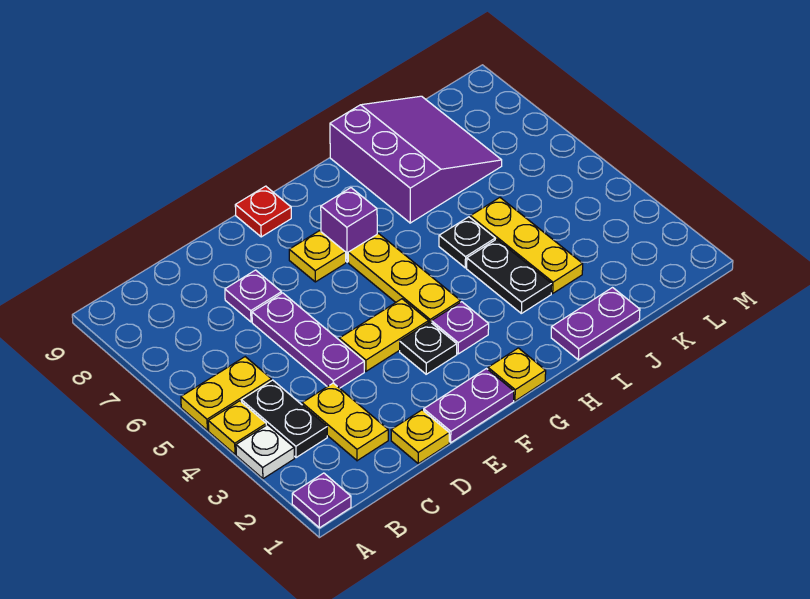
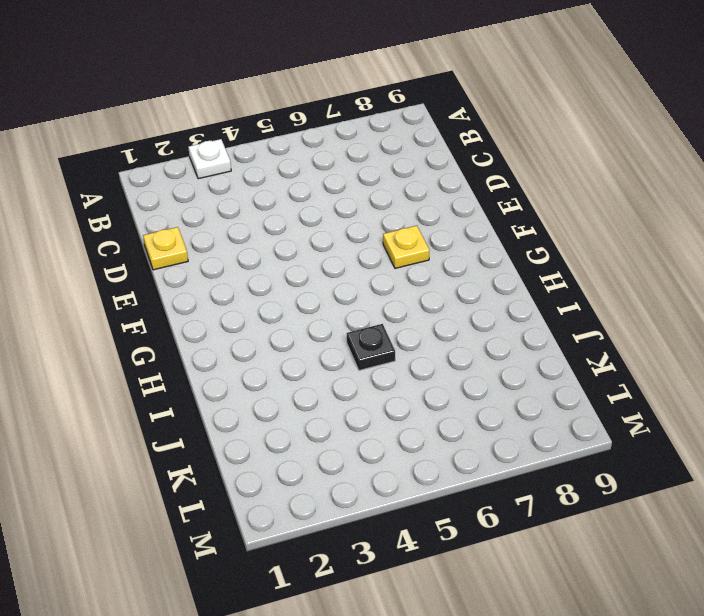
none -> purple 1x1 plate [292,473,351,528]
none -> yellow 1x1 plate [208,401,266,454]
none -> yellow 1x2 plate [181,357,271,430]

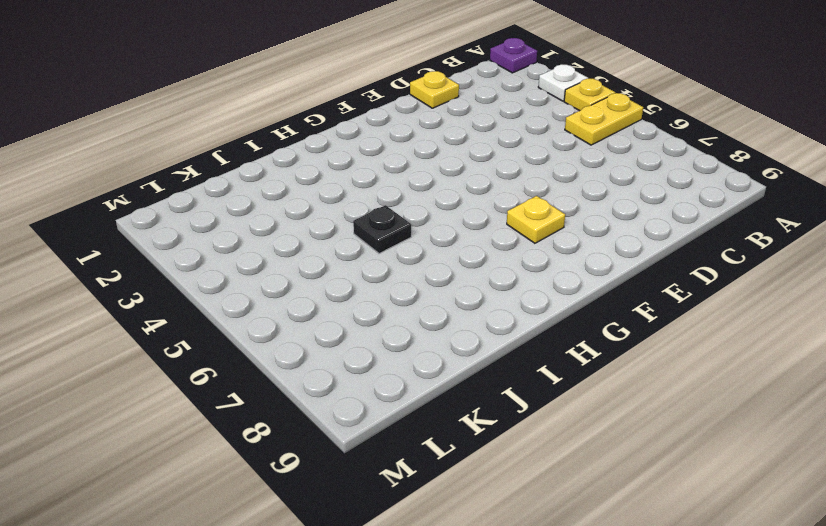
none -> black 1x2 plate [241,380,327,458]
none -> yellow 1x2 plate [302,383,388,461]
none -> purple 1x3 plate [252,293,364,388]

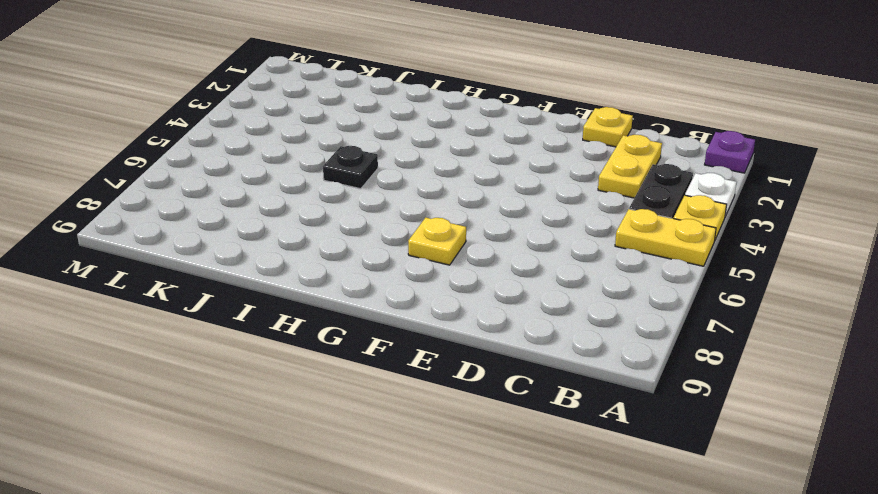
none -> purple 1x3 plate [252,293,364,388]
none -> purple 1x1 plate [225,270,282,322]
none -> purple 1x2 plate [424,369,514,442]

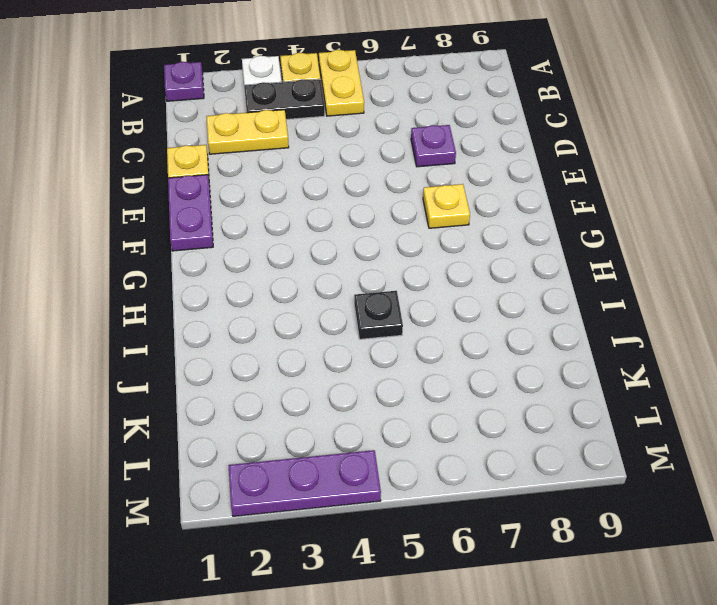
purple 1x3 plate [228,450,381,516] -> purple 1x3 plate moved to [252,293,364,388]
none -> yellow 1x2 plate [339,299,429,371]
none -> black 1x1 plate [400,322,457,374]
none -> red 1x1 plate [235,186,291,237]

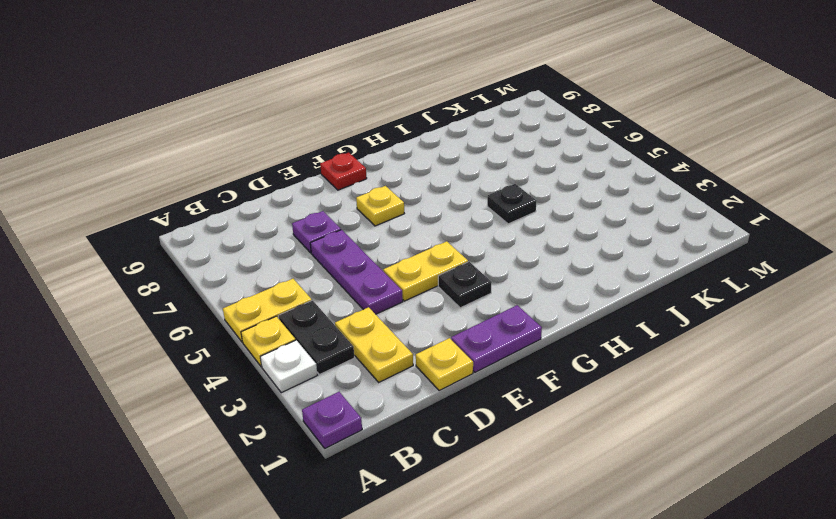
none -> yellow 1x1 plate [488,348,546,401]
none -> purple 1x1 plate [432,302,489,354]
none -> yellow 1x3 plate [348,234,460,323]

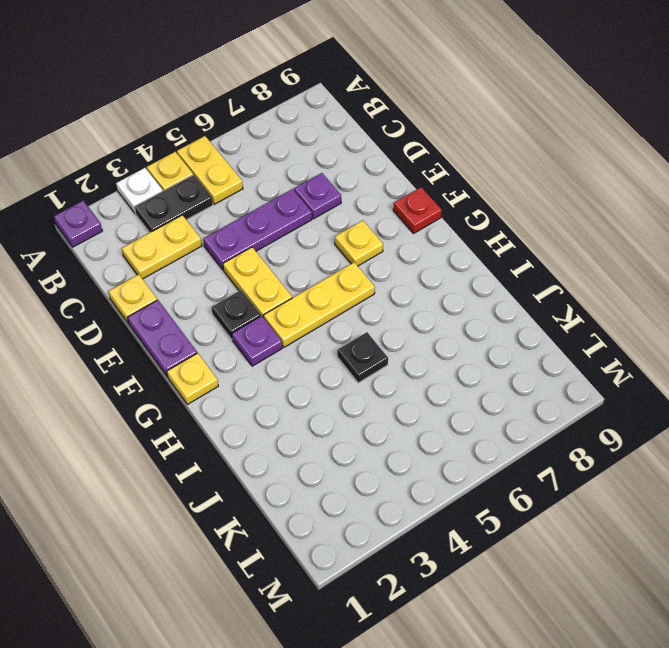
none -> purple 1x1 brick [321,188,377,262]
none -> purple 1x2 plate [551,288,640,360]
none -> black 1x2 plate [467,239,552,313]

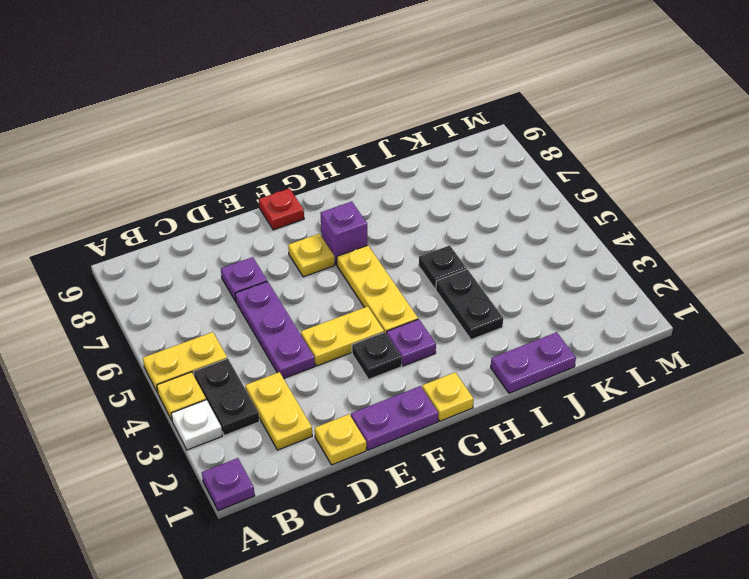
none -> purple 3x3 slope [330,96,502,223]
none -> yellow 1x3 plate [470,198,583,293]

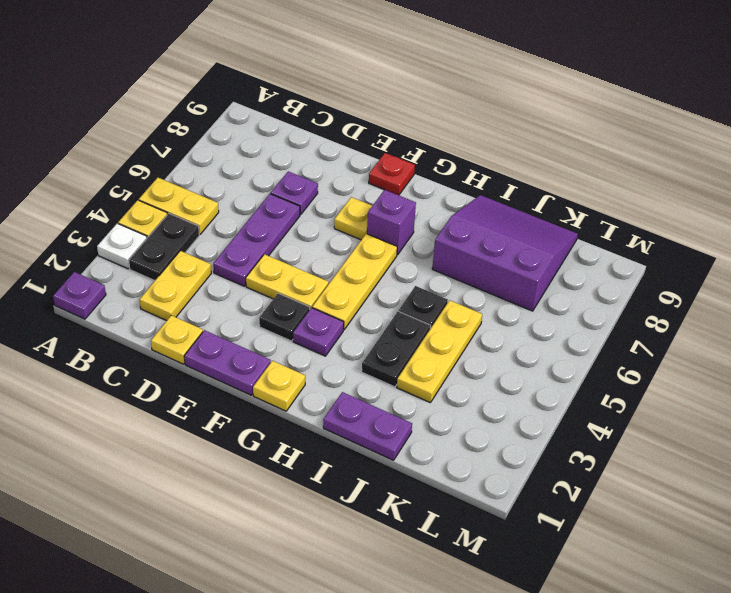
purple 3x3 slope [432,195,578,311] -> purple 3x3 slope turned to [330,96,502,223]

